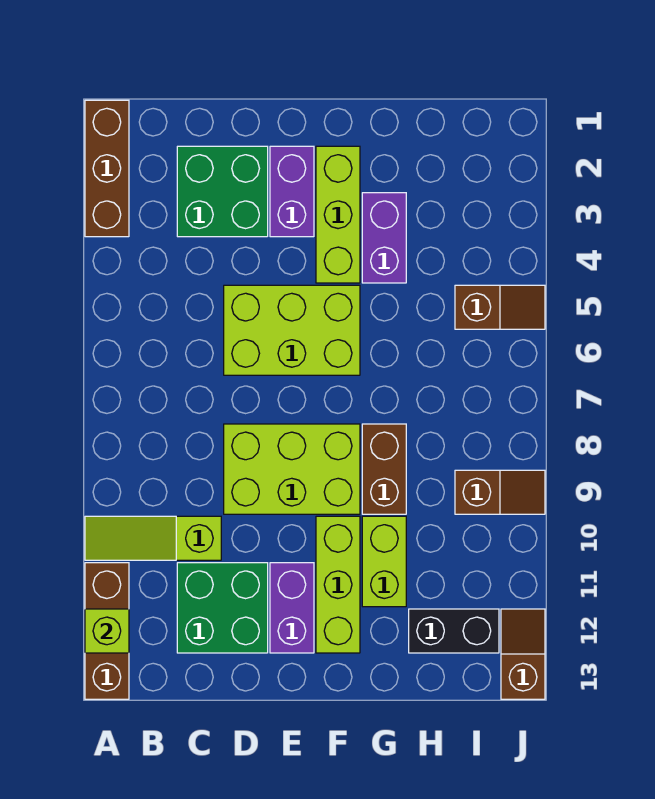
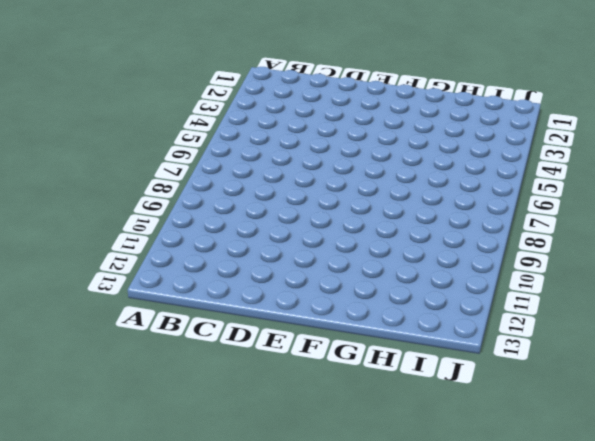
none -> brown 1x3 brick [85,100,129,237]
none -> lime 1x3 slope [85,516,221,560]
none -> brown 1x3 brick [85,563,129,699]

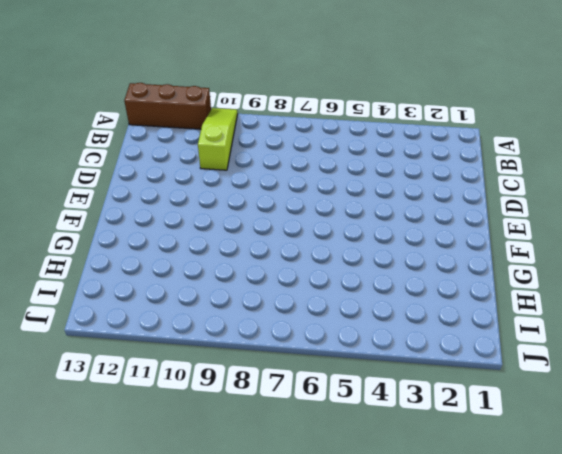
none -> brown 1x3 brick [85,100,129,237]
none -> green 2x2 brick [177,146,268,237]
none -> green 2x2 brick [177,563,268,653]

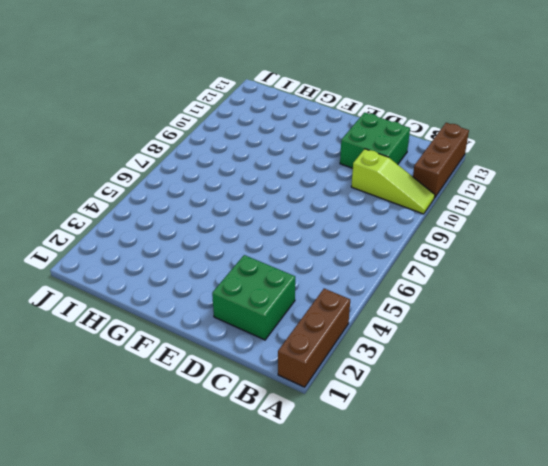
none -> lime 2x3 brick [224,285,360,375]
none -> lime 2x3 brick [224,424,360,514]
none -> purple 1x2 brick [270,146,314,237]

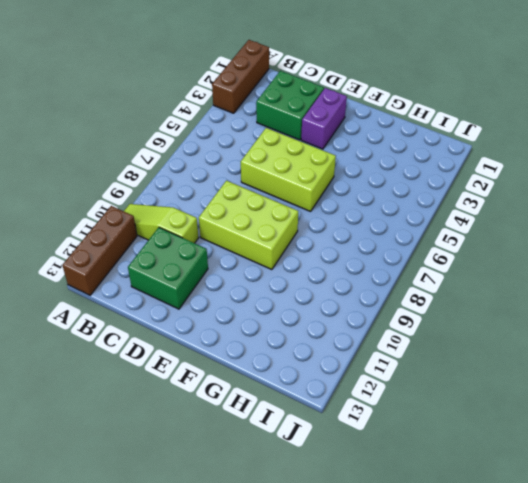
none -> purple 1x2 brick [270,563,314,653]
none -> lime 1x3 brick [316,146,360,283]
none -> lime 1x3 brick [316,516,360,653]

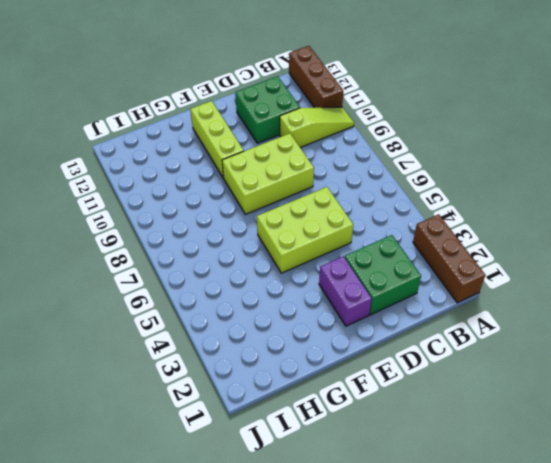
none -> purple 1x2 brick [270,563,314,653]
none -> lime 1x3 brick [316,146,360,283]
none -> purple 1x2 brick [362,193,406,283]

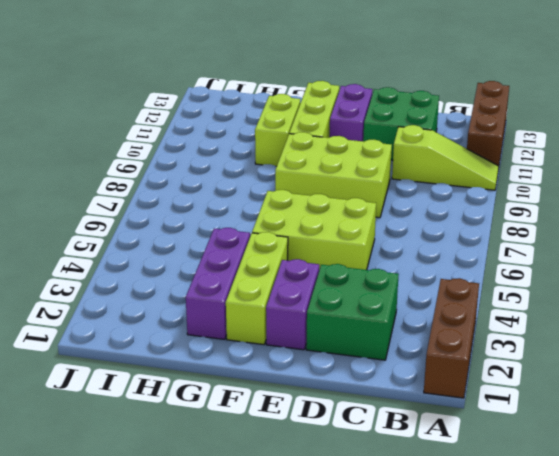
purple 1x3 brick [186,228,250,339] -> purple 1x2 brick [362,193,406,283]
none -> brown 1x2 brick [362,424,406,514]
none -> black 1x2 brick [409,609,499,653]
none -> brown 1x2 slope [455,285,545,329]

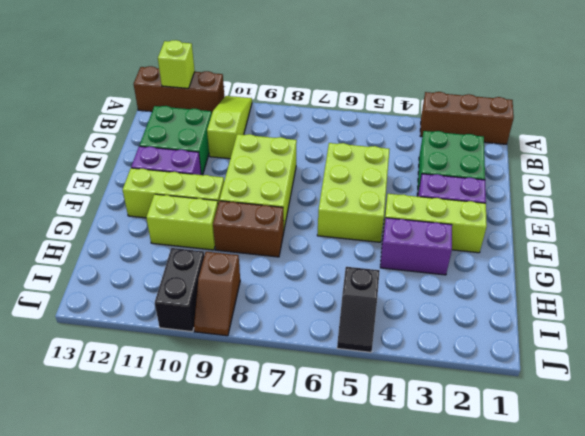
black 1x2 slope [337,267,380,352] -> brown 1x2 slope [455,285,545,329]
black 1x2 brick [155,248,204,332] -> black 1x2 brick moved to [409,609,499,653]
none -> brown 1x2 slope [501,609,545,699]

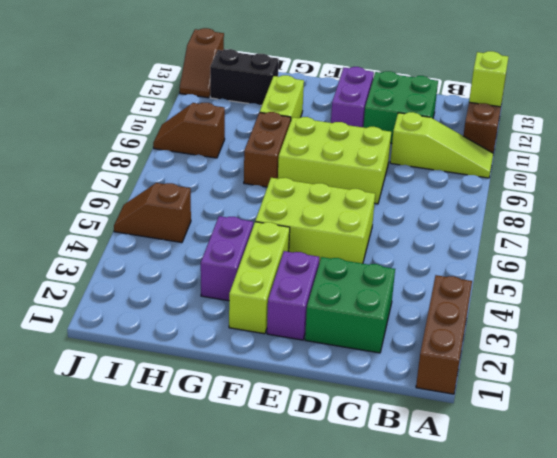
none -> lime 1x3 brick [316,516,360,653]

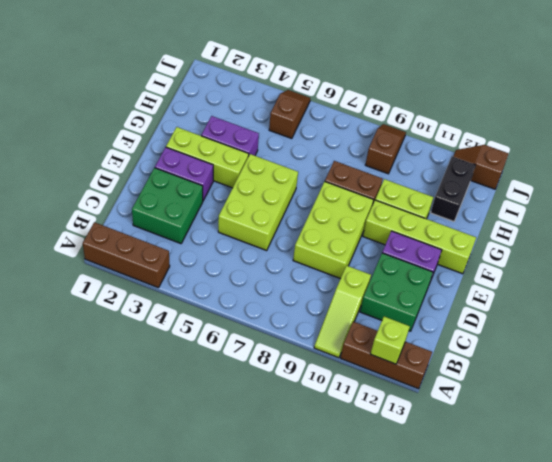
lime 1x4 brick [363,200,476,274] -> lime 1x3 brick [316,516,360,653]

